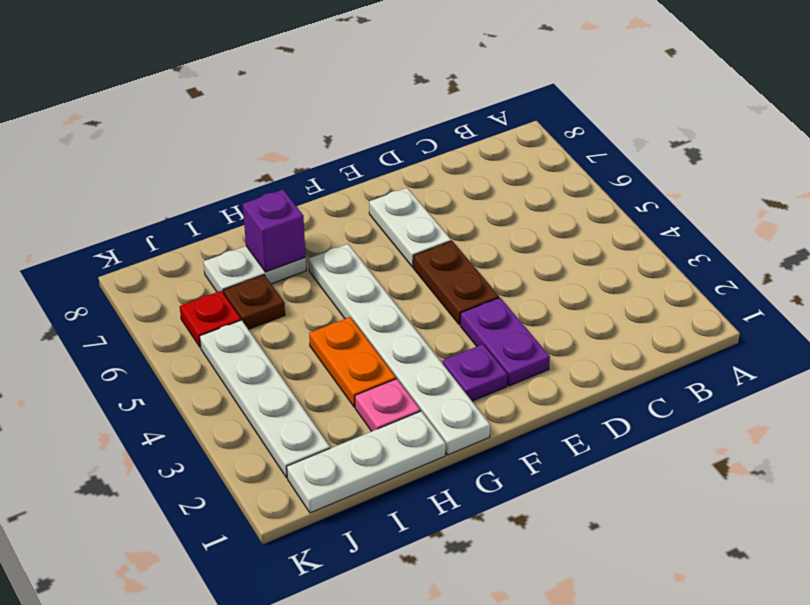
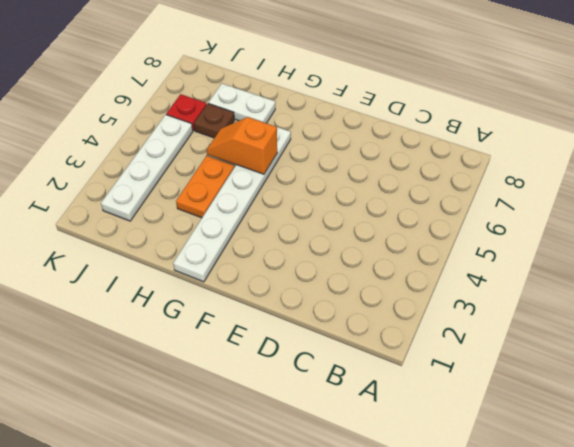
orange 1x2 slope [207,117,277,174] -> none
none -> purple 1x2 plate [460,298,550,386]
none -> brown 1x2 plate [413,241,499,325]
none -> white 1x2 plate [369,188,451,267]

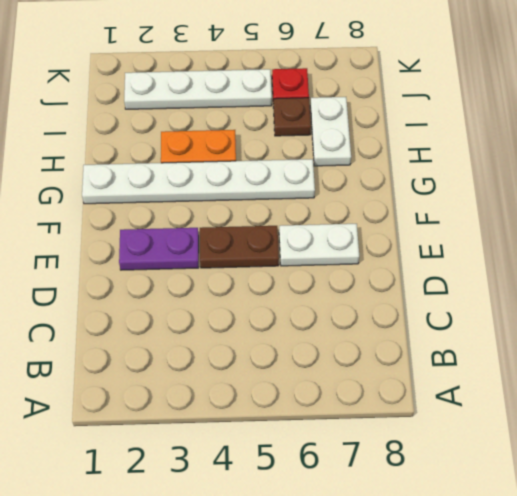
none -> purple 1x1 plate [443,344,507,401]
none -> white 1x3 plate [287,411,446,513]
none -> pink 1x1 plate [355,379,420,431]

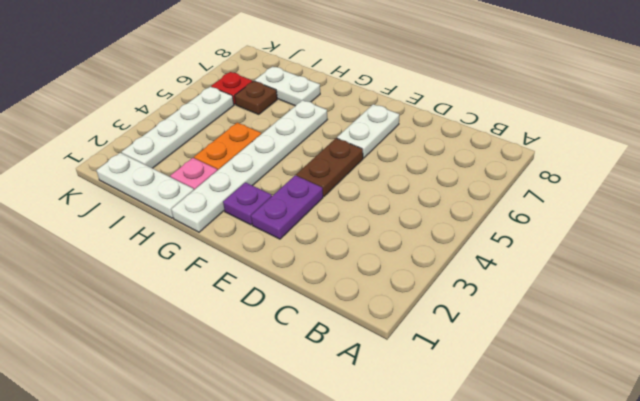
none -> purple 1x1 brick [243,190,306,272]

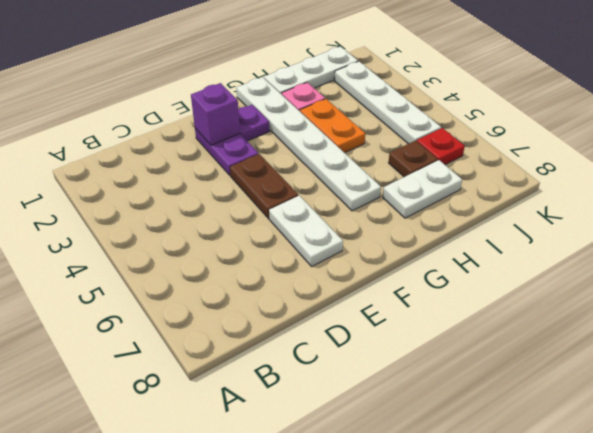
purple 1x1 brick [191,83,240,145] -> purple 1x1 brick moved to [243,190,306,272]

